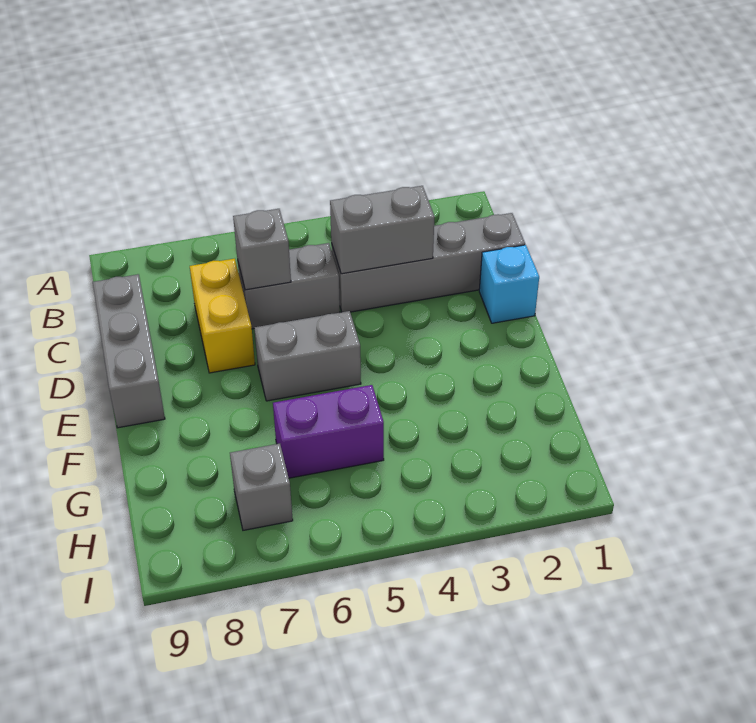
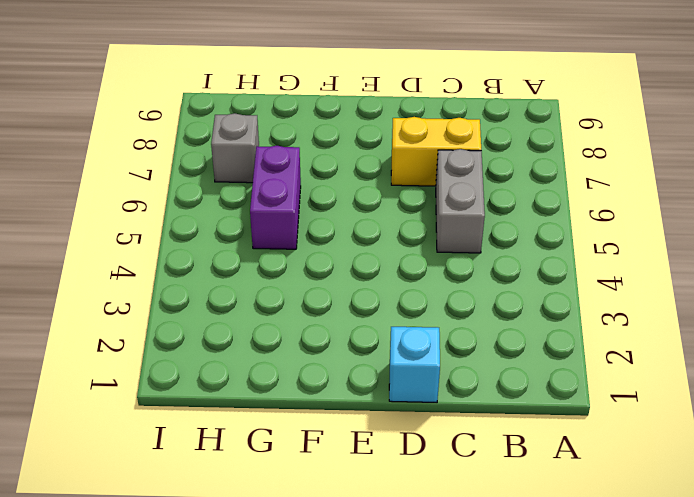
none -> grey 1x4 brick [331,213,525,312]
none -> grey 1x3 brick [93,274,165,428]

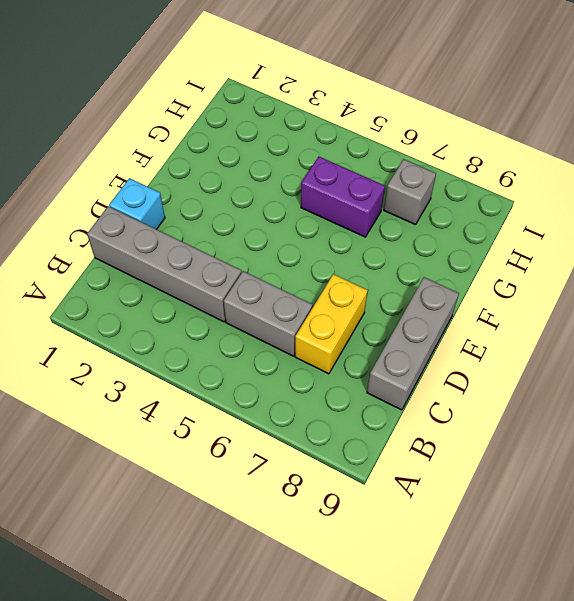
none -> grey 1x2 brick [254,311,361,401]
none -> grey 1x2 brick [330,186,435,274]

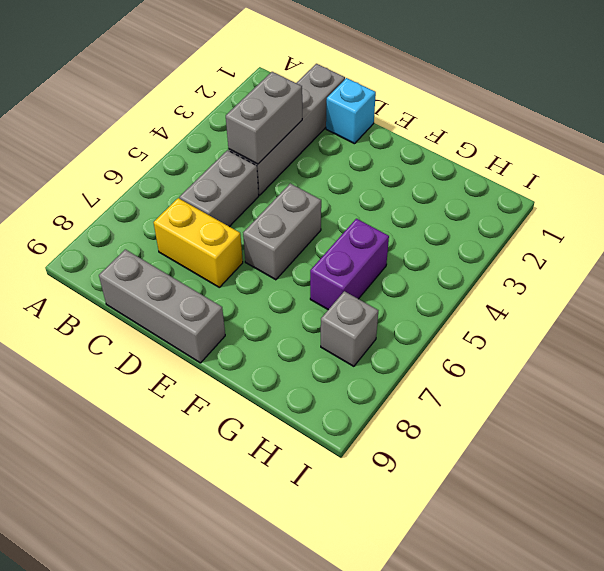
none -> grey 1x1 brick [233,209,291,290]

